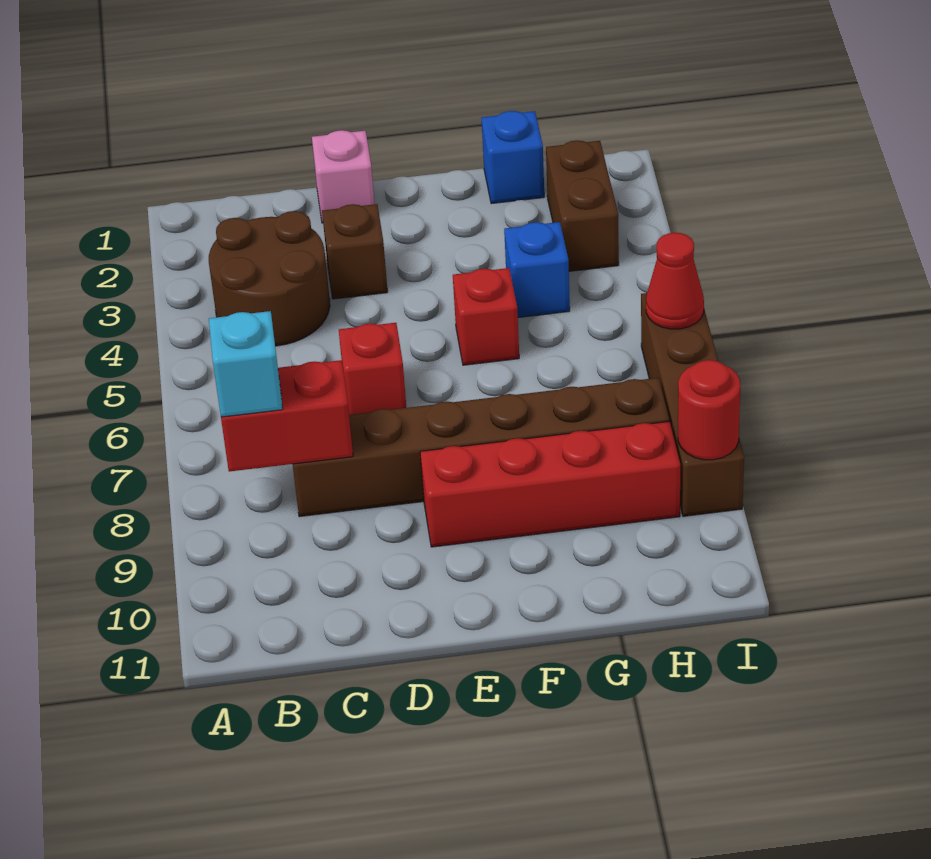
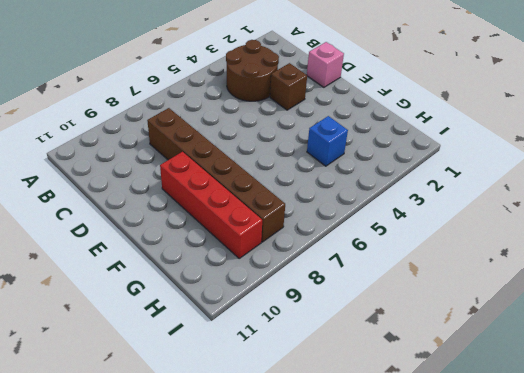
none -> red 1x1 brick [339,323,406,415]
none -> red 1x1 brick [453,268,519,365]
none -> blue 1x1 brick [482,111,544,204]

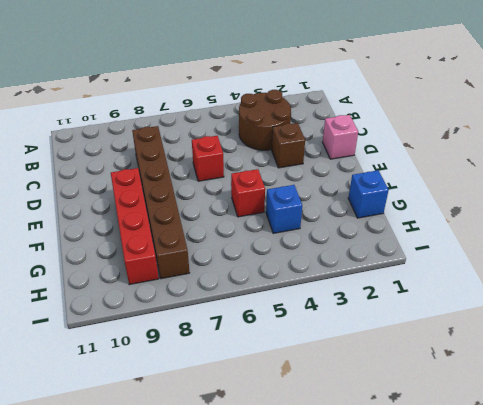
none -> brown 1x2 brick [546,140,619,271]
none -> brown 1x4 brick [641,293,744,516]
none -> red 1x2 brick [221,360,353,472]

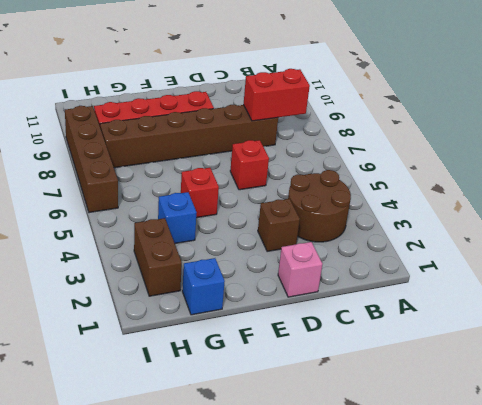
none -> red 1x1 cone [646,233,704,329]
none -> red 1x1 round brick [678,360,740,460]
none -> cyan 1x1 brick [209,311,283,417]

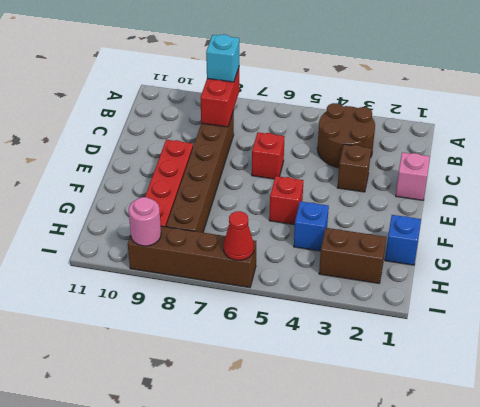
pink 1x1 round brick [129,197,161,246] -> red 1x1 round brick [678,360,740,460]

